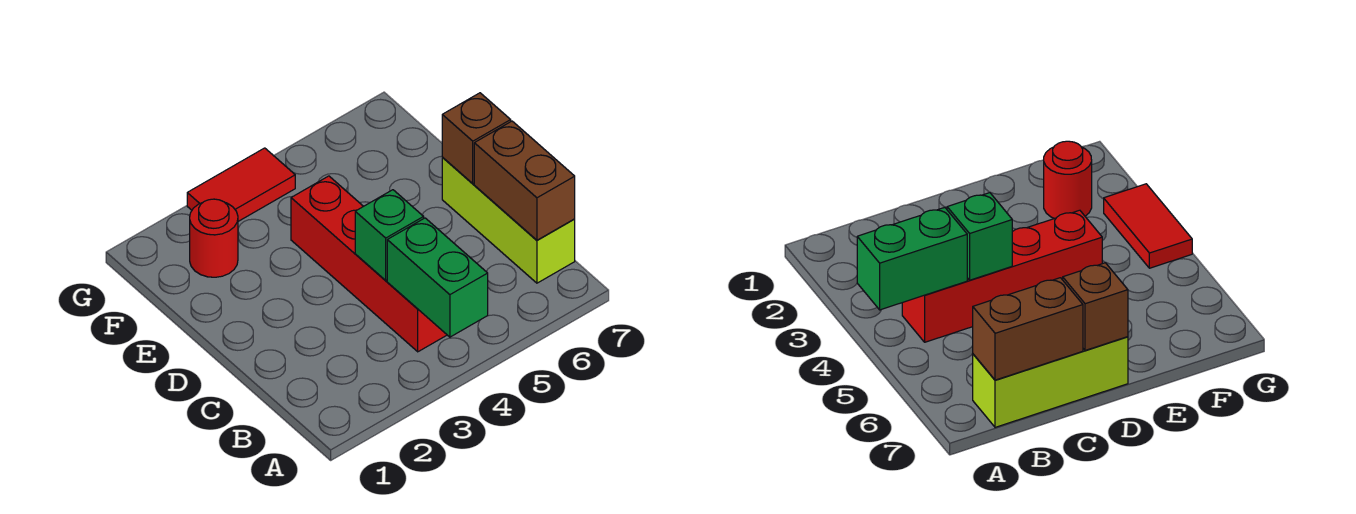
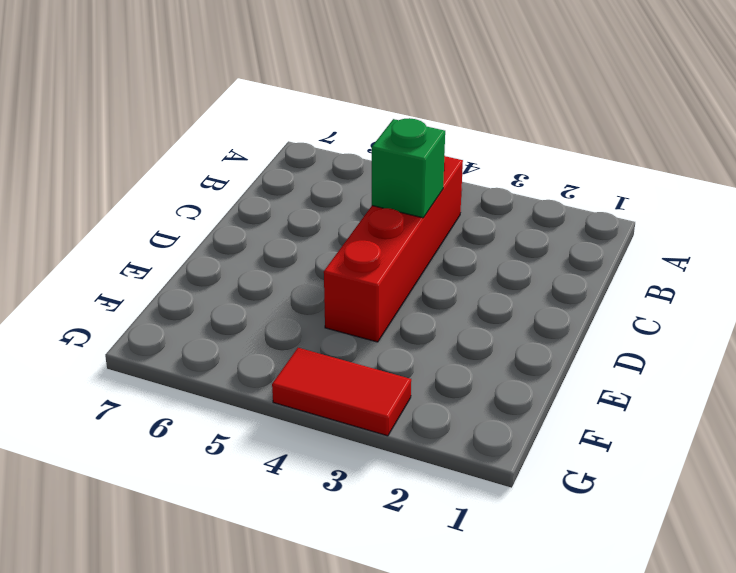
none -> lime 1x3 brick [442,158,575,283]
none -> red 1x1 round brick [190,199,238,277]

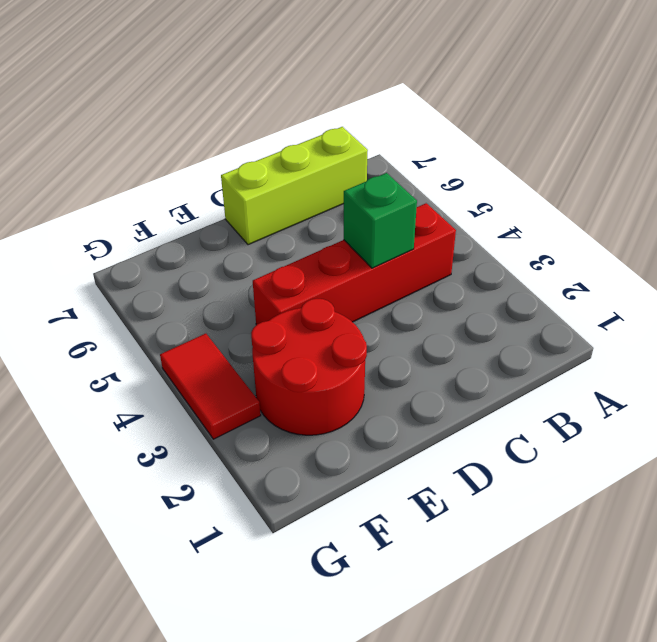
red 2x2 round brick [251,299,367,435] -> red 1x1 round brick [190,199,238,277]
none -> green 1x2 brick [387,218,488,337]
none -> brown 1x2 brick [474,121,575,240]

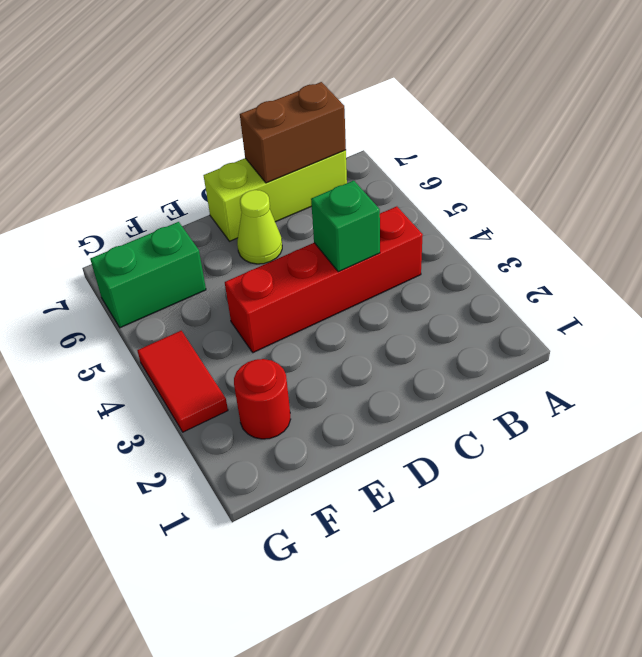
lime 1x1 cone [237,190,282,264] -> none
green 1x2 brick [90,222,206,328] -> green 1x2 brick moved to [387,218,488,337]
none -> brown 1x1 brick [442,93,511,184]

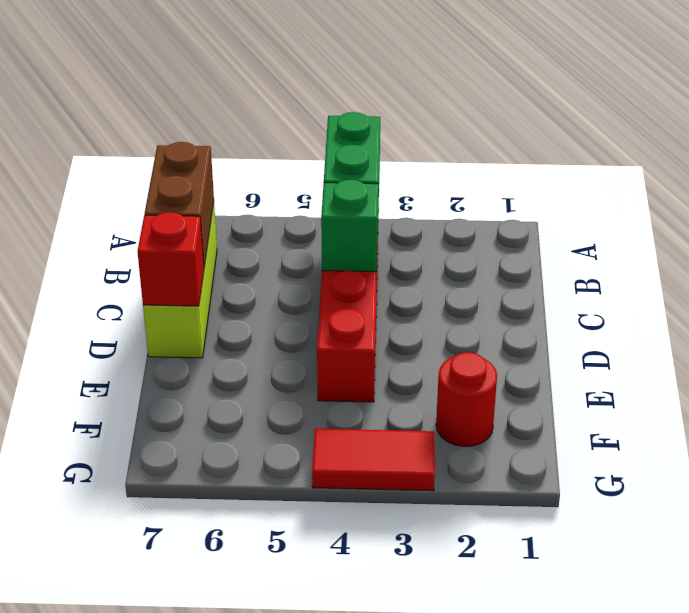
red 1x1 brick [138,212,204,306] -> brown 1x1 brick [442,93,511,184]

